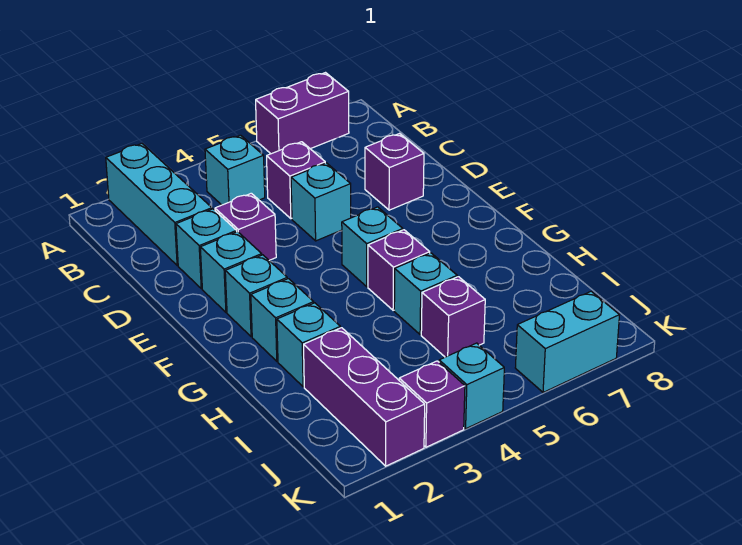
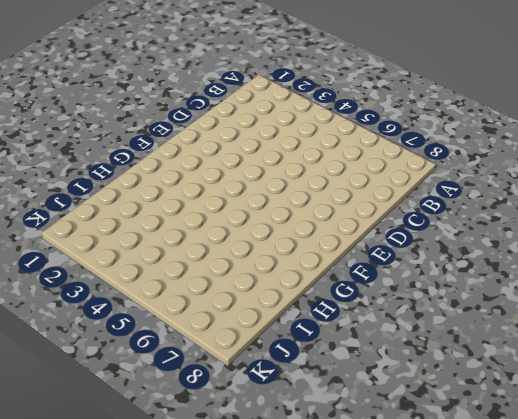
none -> cyan 1x3 brick [106,144,212,266]
none -> purple 1x2 brick [256,73,349,154]
none -> cyan 1x1 brick [205,135,265,205]

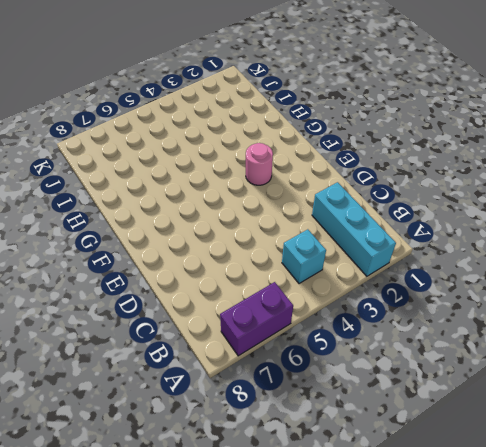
pink 1x1 round brick [246,143,273,185] -> none
none -> purple 1x1 brick [267,142,325,219]
none -> cyan 1x1 brick [176,209,237,289]
none -> purple 1x1 brick [215,193,276,260]

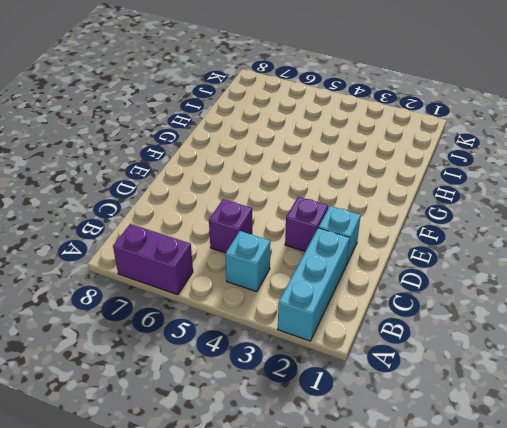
none -> cyan 1x1 brick [291,163,351,241]
none -> purple 1x1 brick [365,134,424,210]
none -> cyan 1x1 brick [200,232,262,312]

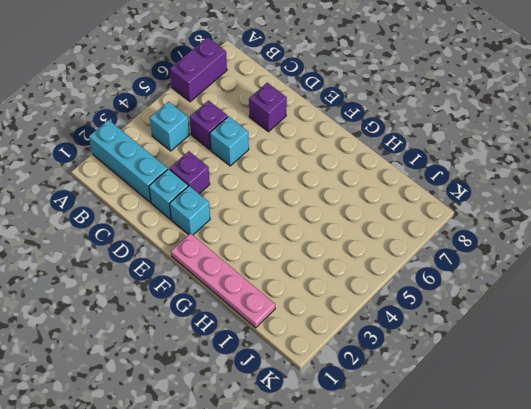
pink 1x4 plate [171,233,275,328] -> none
none -> cyan 1x1 brick [225,255,287,337]
none -> cyan 1x1 brick [342,207,403,287]
none -> cyan 1x1 brick [251,279,314,361]

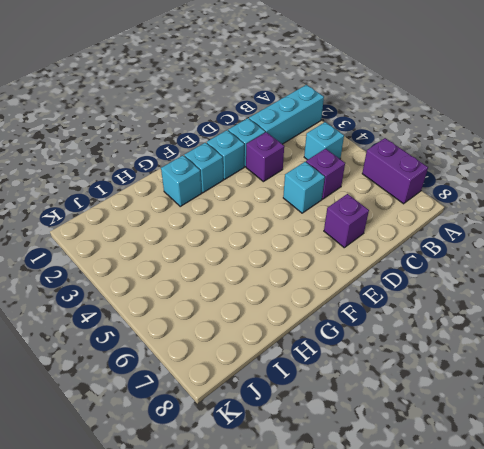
none -> cyan 1x1 brick [342,207,403,287]
none -> purple 1x1 brick [368,230,430,310]
none -> cyan 1x1 brick [277,303,340,387]

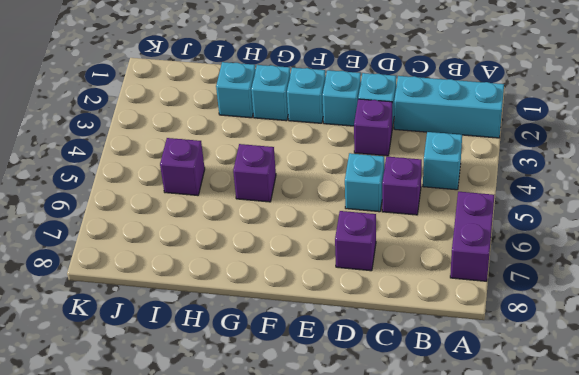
none -> cyan 1x1 brick [342,207,403,287]
none -> cyan 1x1 brick [394,253,457,335]
none -> purple 1x3 brick [304,328,425,466]

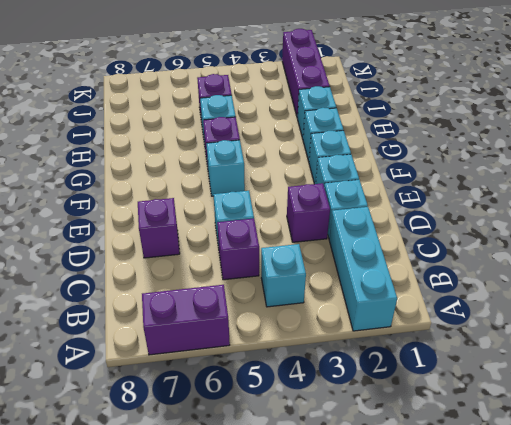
none -> purple 1x1 brick [399,361,465,447]
none -> cyan 1x1 brick [439,343,504,429]
none -> cyan 1x2 brick [515,291,619,392]

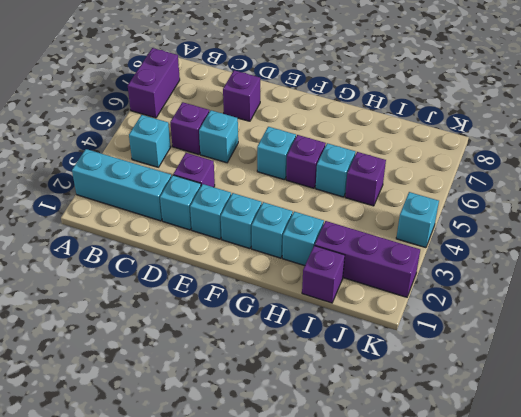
purple 1x1 brick [302,246,345,303] -> purple 1x1 brick moved to [399,361,465,447]
none -> cyan 1x2 brick [515,291,619,392]

